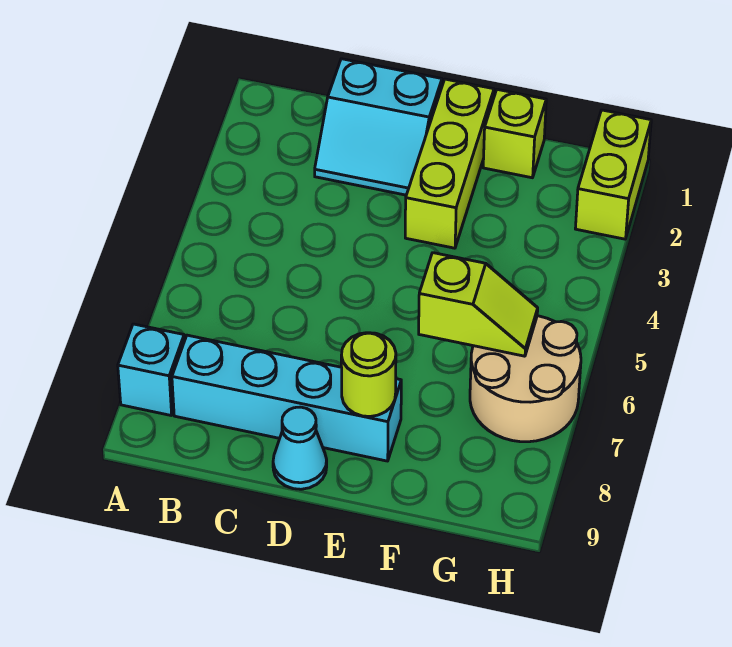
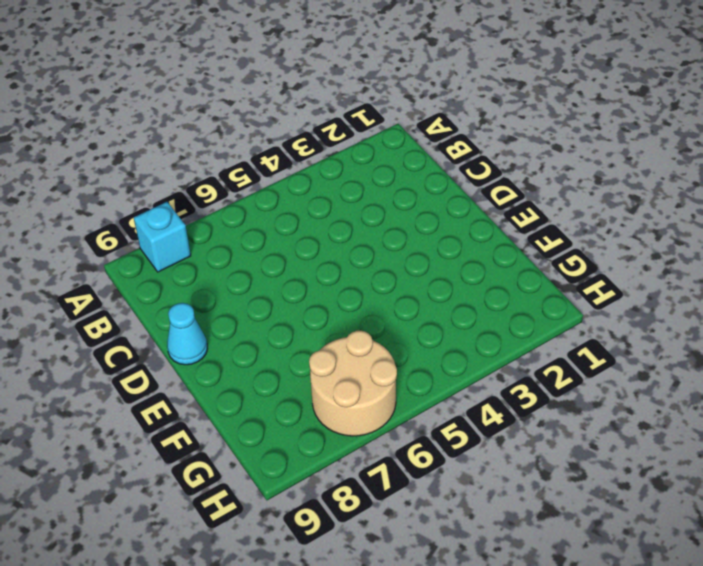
none -> cyan 1x4 brick [172,335,401,461]
none -> cyan 2x2 slope [315,59,442,195]

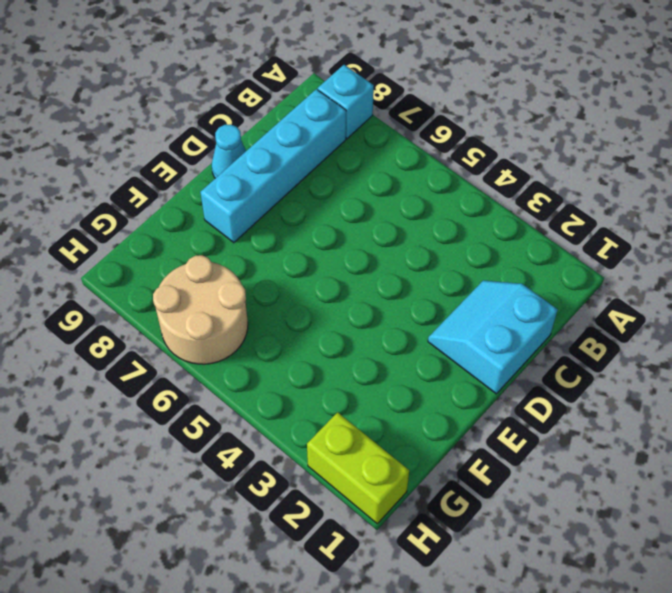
none -> lime 1x3 brick [405,79,494,248]
none -> lime 1x1 brick [483,89,546,178]

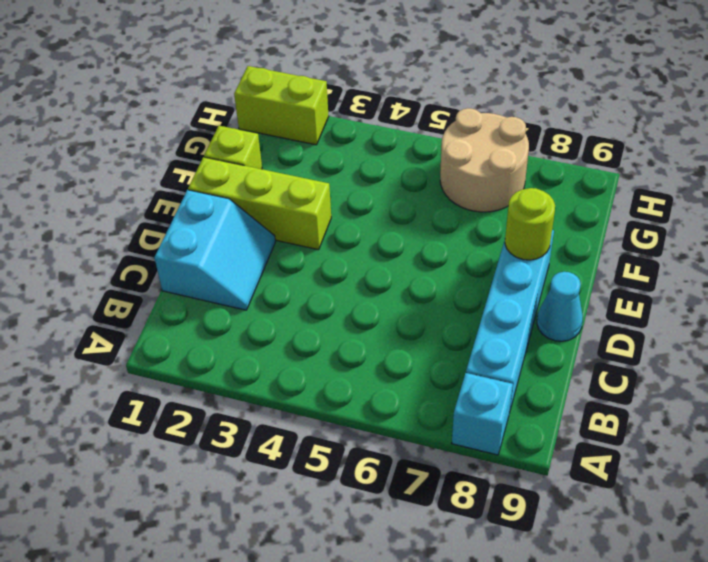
none -> lime 1x2 slope [419,253,538,356]

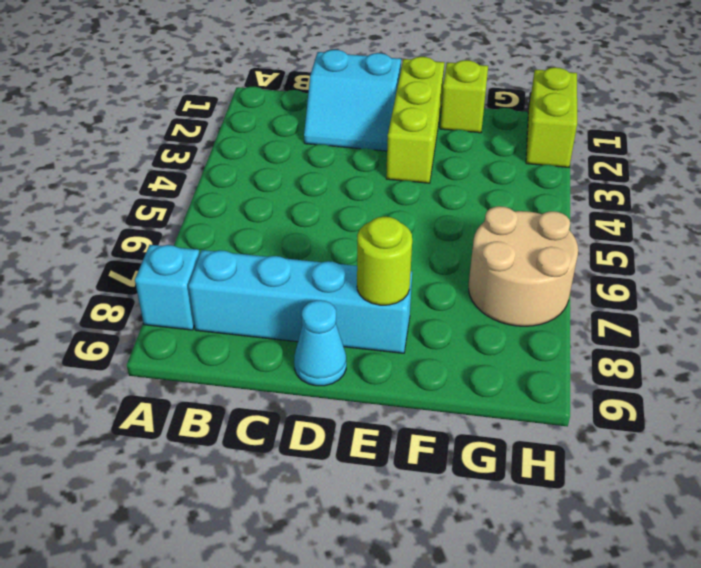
none -> lime 1x2 slope [419,253,538,356]

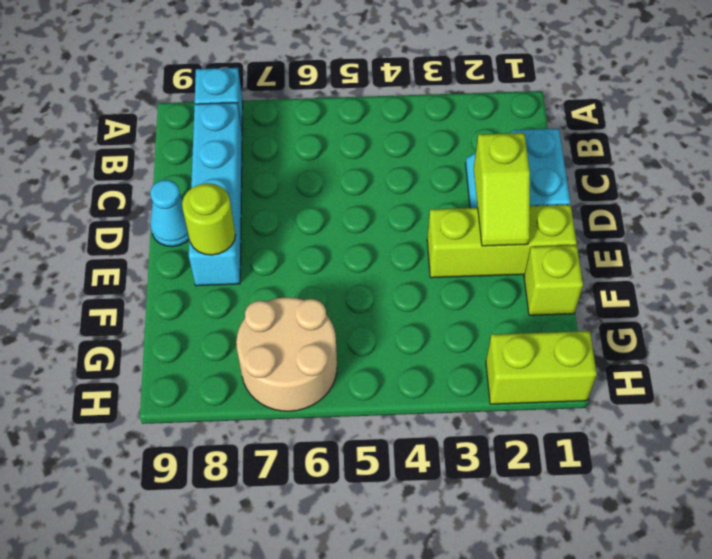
lime 1x2 slope [474,133,530,246] -> lime 1x2 slope moved to [419,253,538,356]

